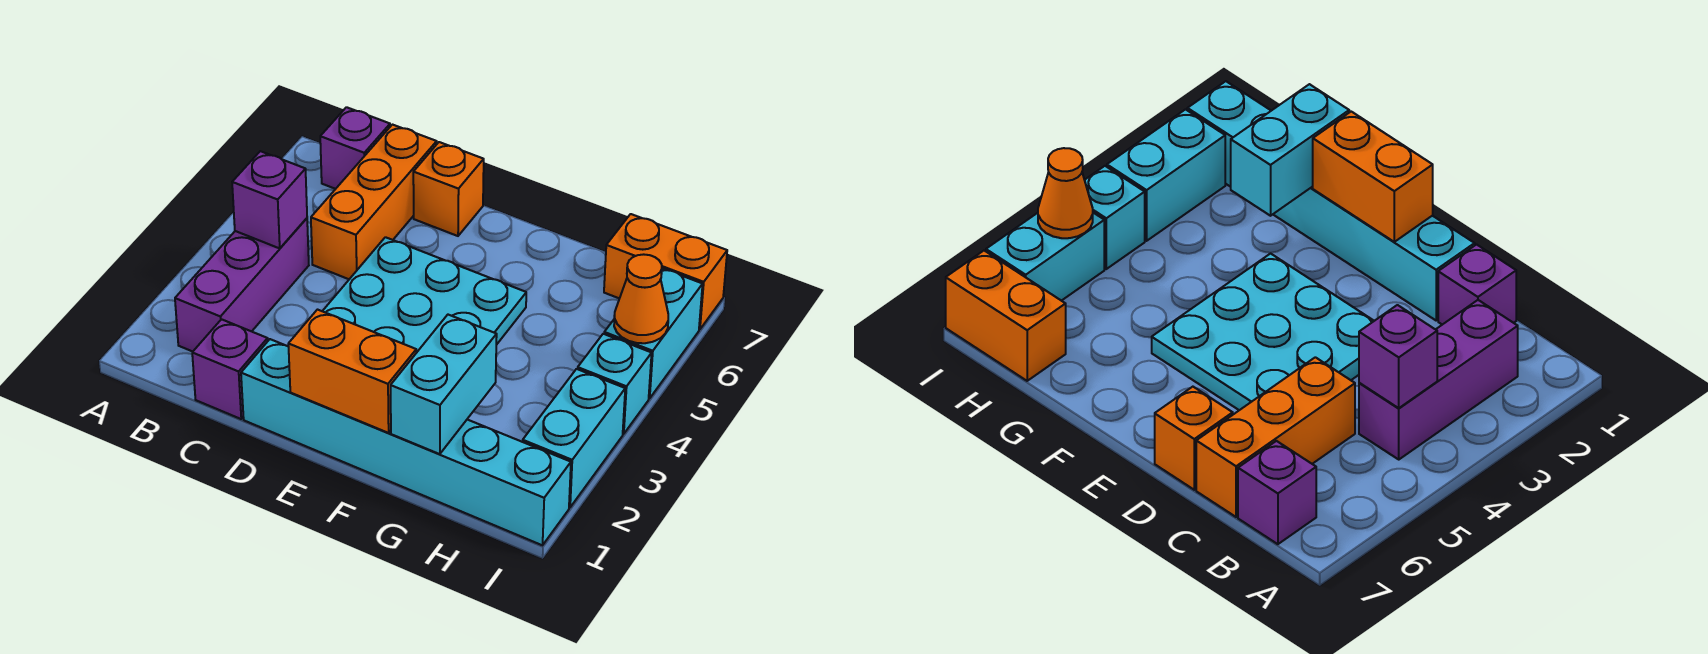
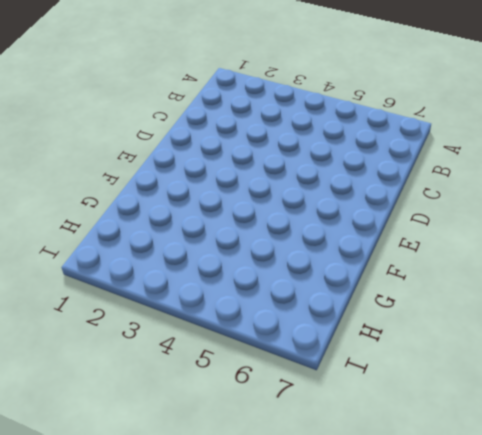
none -> purple 1x3 brick [175,218,309,352]
none -> purple 1x1 brick [320,107,390,189]
none -> purple 1x1 brick [192,319,268,419]

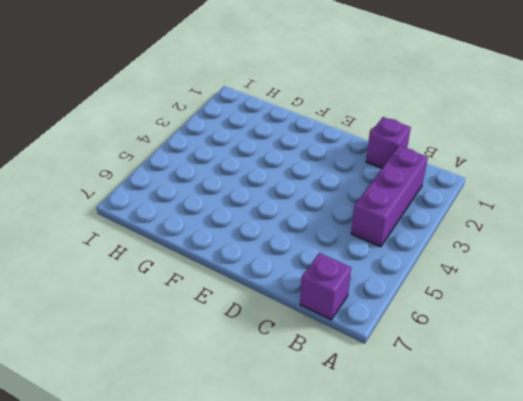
none -> orange 1x3 brick [311,125,437,279]
none -> cyan 1x6 brick [241,339,571,545]
none -> cyan 3x3 plate [323,237,526,353]

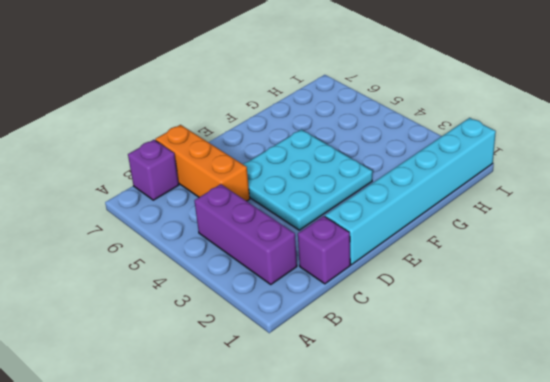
none -> orange 1x1 brick [413,142,484,236]
none -> orange 1x2 brick [604,214,727,329]
none -> cyan 1x2 brick [523,369,625,507]

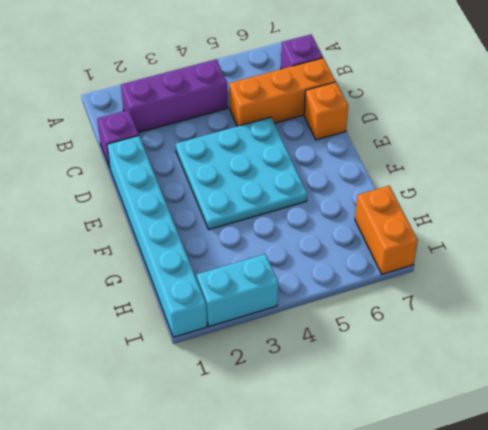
none -> cyan 1x1 brick [578,334,652,434]
none -> cyan 1x2 brick [604,268,703,398]
none -> purple 1x1 brick [232,151,307,248]

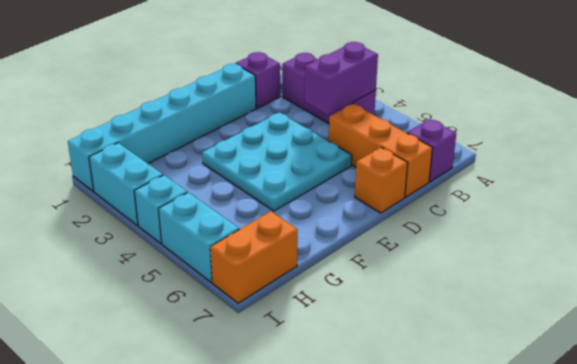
purple 1x2 brick [305,42,378,115] -> purple 1x1 brick [232,151,307,248]
none -> orange 1x2 brick [288,310,416,433]
none -> cyan 1x2 brick [391,315,497,454]
none -> orange 1x1 cone [614,254,668,343]

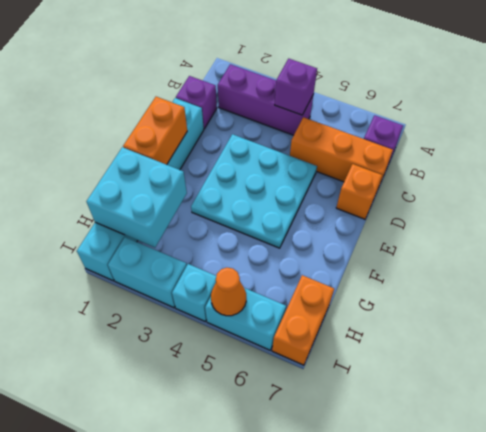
cyan 2x2 brick [86,147,187,248] -> cyan 1x2 brick [391,315,497,454]

